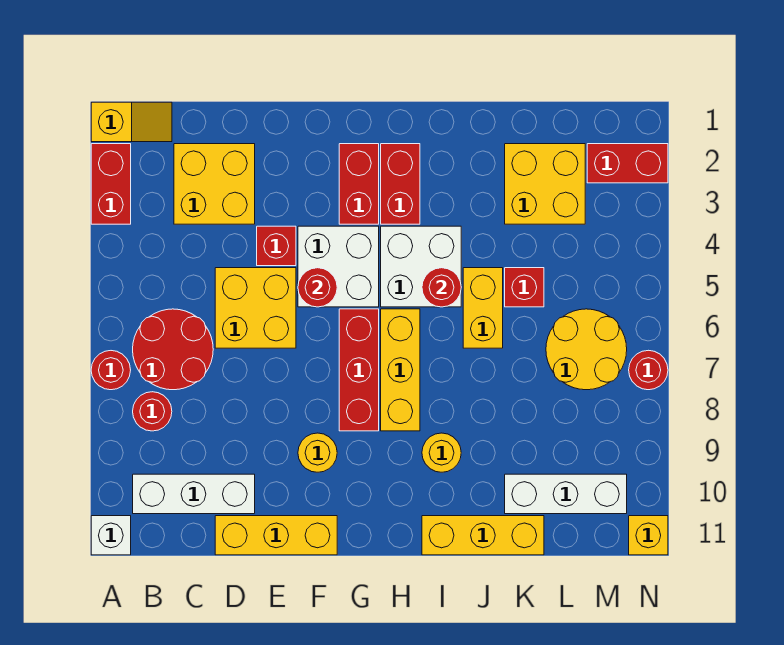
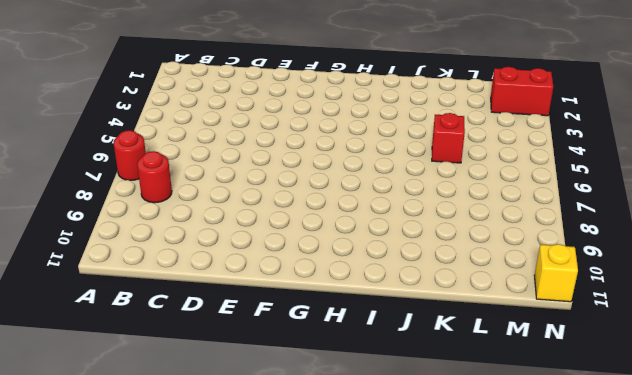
none -> yellow 1x2 slope [91,102,172,142]
none -> red 1x2 brick [91,144,131,224]
none -> white 1x1 brick [91,516,131,555]
none -> red 2x2 round brick [133,309,213,390]

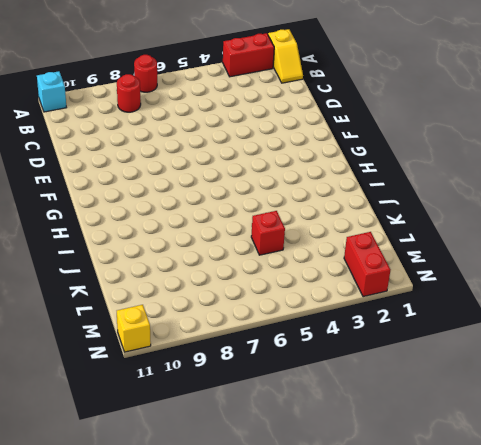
cyan 1x1 brick [37,71,66,112] -> white 1x1 brick [91,516,131,555]
none -> red 2x2 round brick [133,309,213,390]
none -> white 1x3 brick [133,474,255,514]
none -> yellow 2x2 brick [174,144,255,224]
none -> yellow 2x2 brick [215,268,296,348]

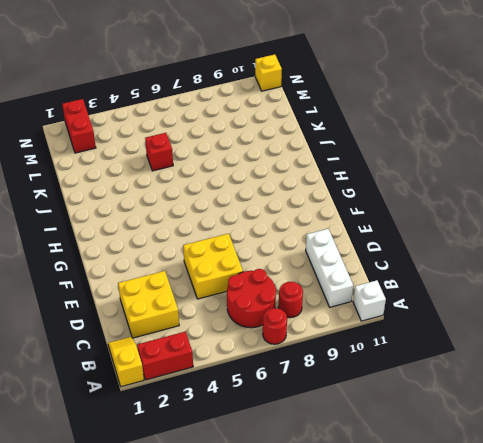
none -> yellow 1x3 brick [215,516,337,555]
none -> red 1x1 brick [257,226,296,266]
none -> white 2x2 brick [298,226,379,307]
none -> yellow 1x1 round brick [298,433,337,472]

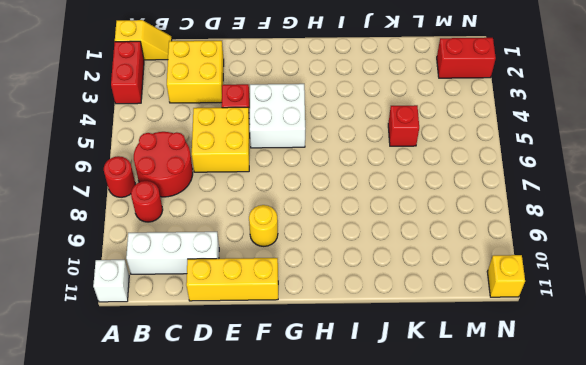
none -> red 1x2 brick [339,144,379,224]
none -> red 1x3 brick [339,309,379,431]
none -> red 1x2 brick [381,144,420,224]
none -> white 2x2 brick [381,226,461,307]

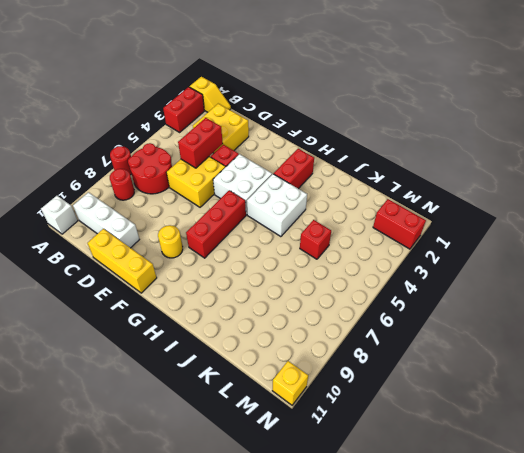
red 1x2 brick [178,118,223,168] -> red 1x2 brick moved to [339,144,379,224]
none -> yellow 1x3 brick [381,309,420,431]
none -> yellow 1x1 round brick [422,433,461,472]
none -> yellow 1x3 brick [422,516,544,555]
none -> yellow 1x2 brick [463,268,503,348]

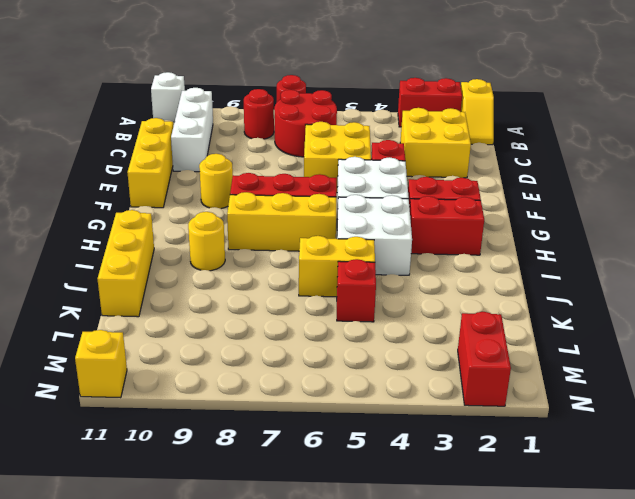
none -> yellow 2x2 brick [505,144,585,224]
none -> white 1x3 brick [505,474,627,514]
none -> yellow 2x2 round brick [546,309,627,390]
none -> red 1x1 round brick [629,350,668,390]

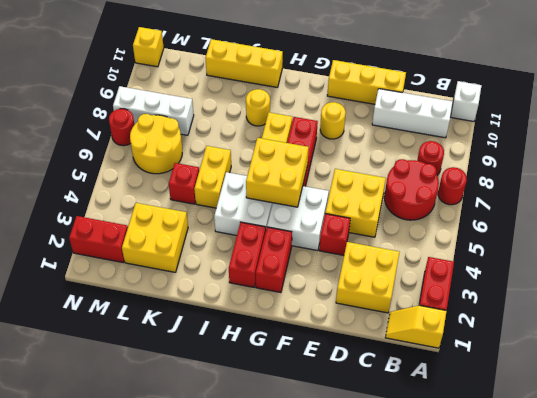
yellow 2x2 brick [246,138,309,207] -> none
white 1x3 brick [113,86,194,135] -> white 1x3 brick moved to [505,474,627,514]
none -> red 1x1 round brick [298,268,337,307]
none -> red 1x1 round brick [422,268,461,307]

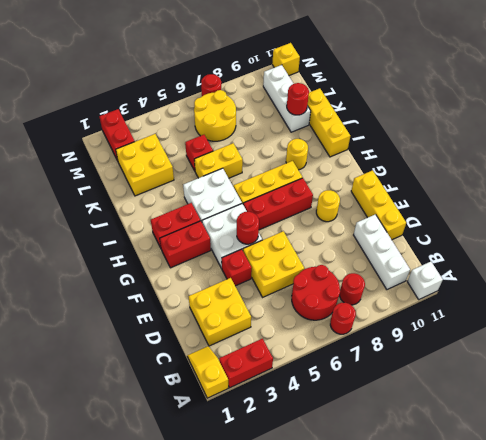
red 1x1 round brick [287,83,309,115] -> red 1x1 round brick moved to [422,268,461,307]

